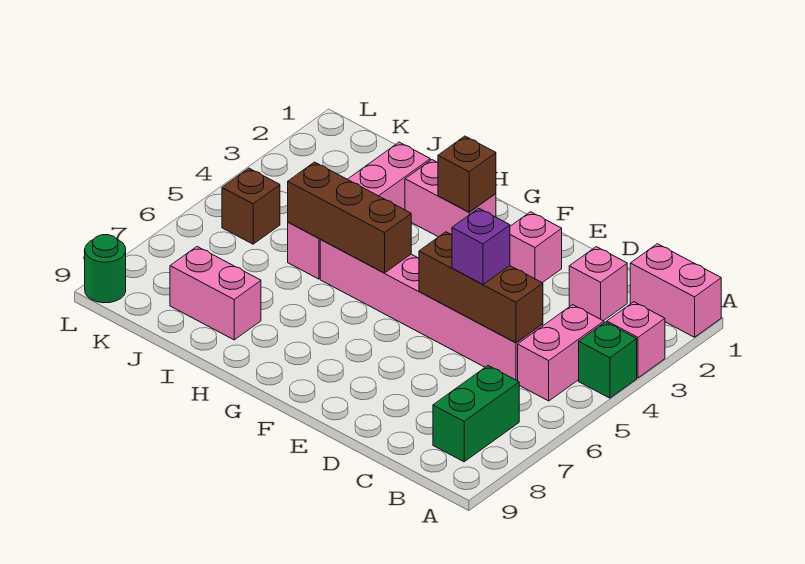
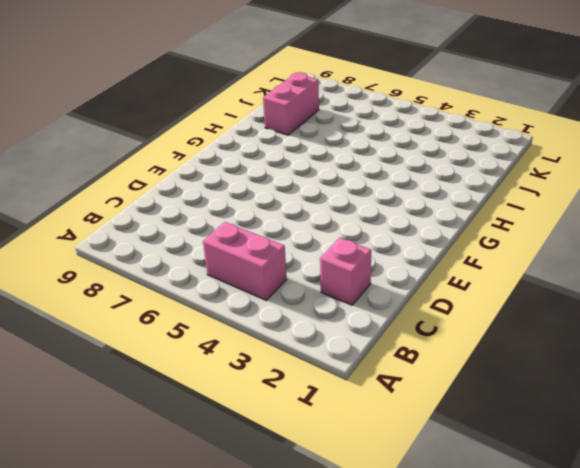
none -> pink 1x2 brick [630,244,721,337]
none -> pink 1x1 brick [607,302,665,378]
none -> green 1x1 brick [579,322,637,398]

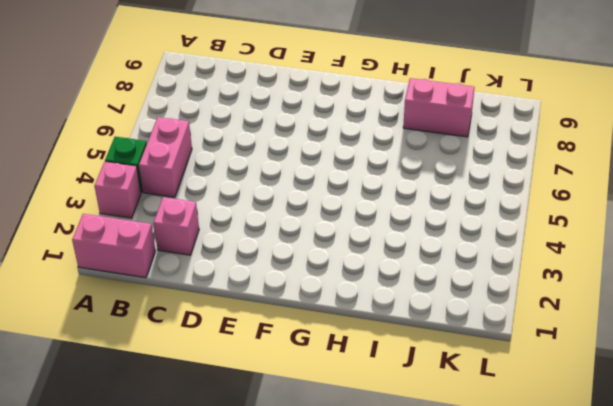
none -> green 1x2 brick [433,366,519,462]
none -> pink 1x6 brick [320,240,543,381]
none -> pink 1x1 brick [510,212,562,283]

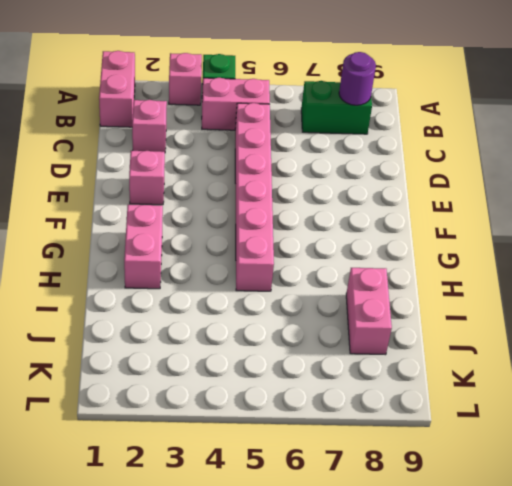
purple 1x1 round brick [339,52,376,105] -> none
none -> pink 1x4 brick [288,142,430,279]
none -> brown 1x1 brick [222,168,280,244]
none -> green 1x1 round brick [85,235,126,303]

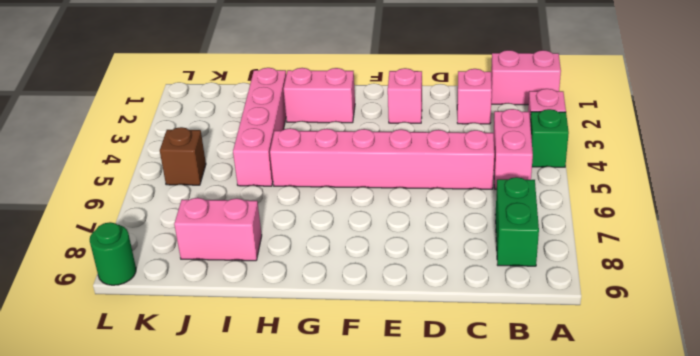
none -> brown 1x3 brick [419,232,543,343]
none -> brown 1x1 brick [438,136,496,212]
none -> brown 1x3 brick [288,162,411,273]

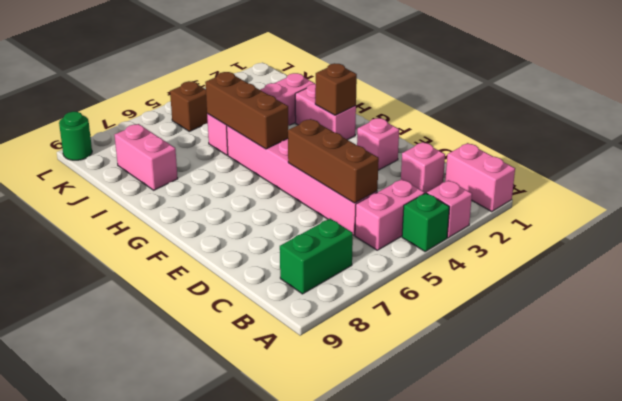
none -> purple 1x1 brick [452,208,510,284]

